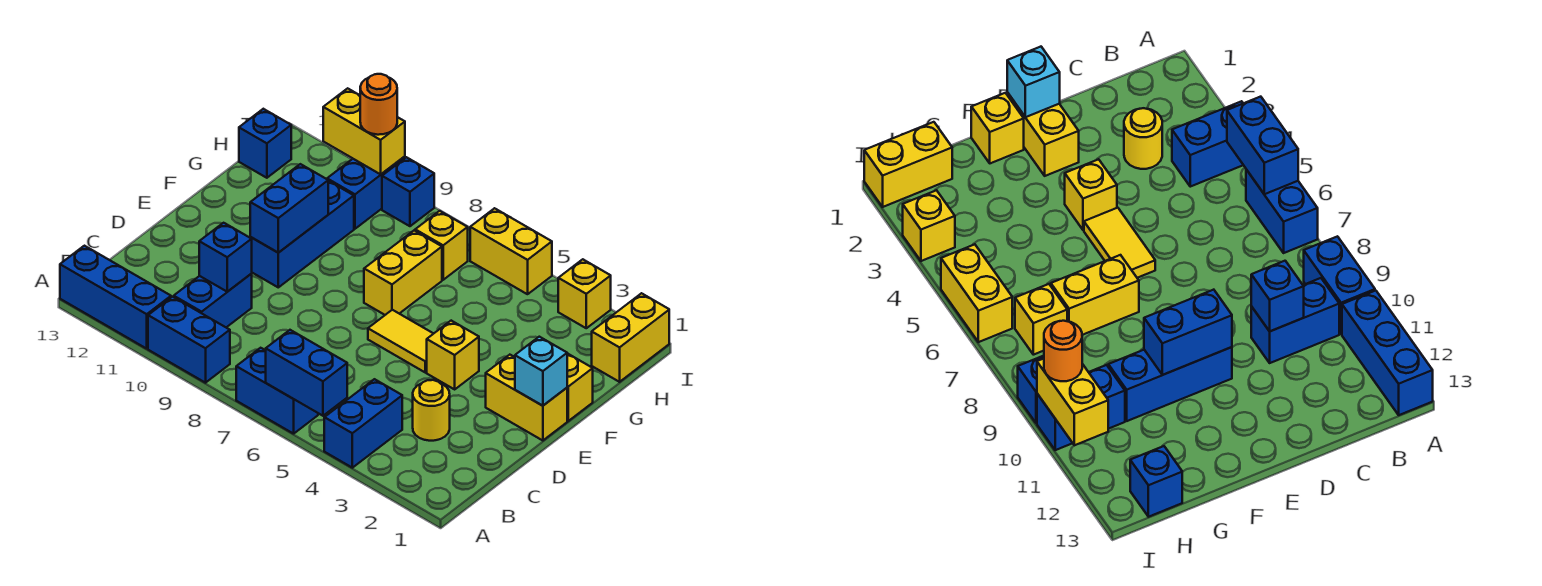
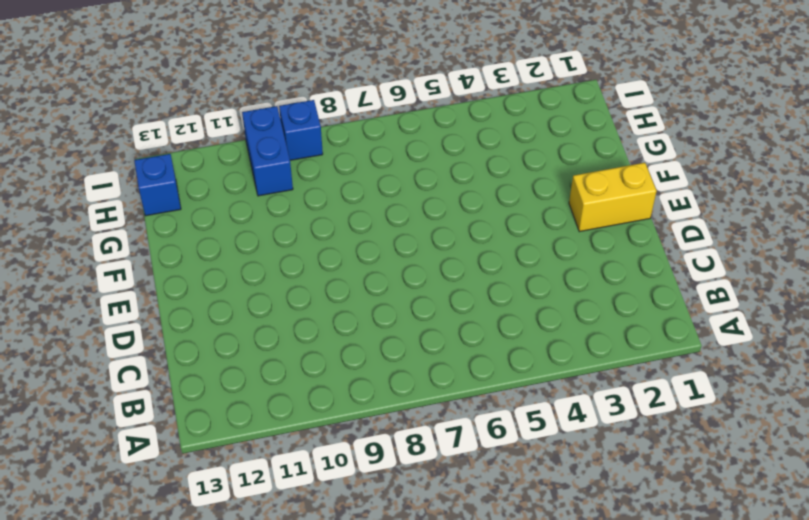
none -> blue 1x2 brick [324,379,402,468]
none -> blue 1x2 brick [236,348,318,434]
none -> blue 1x2 brick [148,297,230,383]

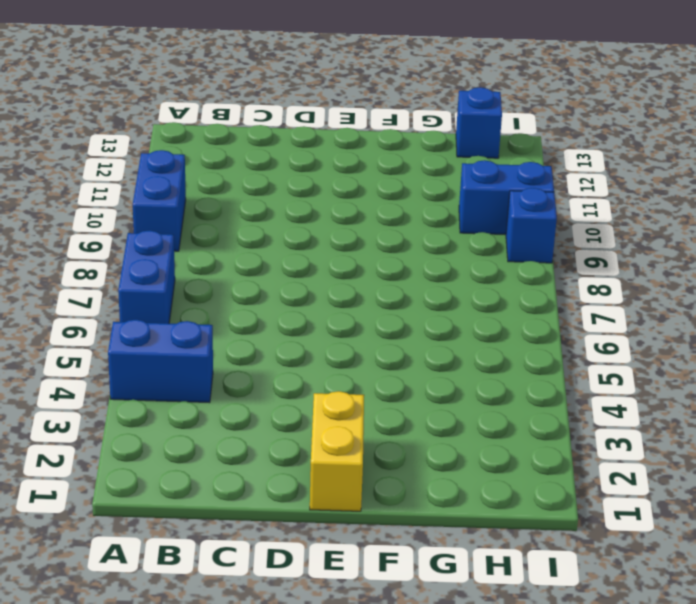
none -> blue 1x3 brick [60,246,171,349]
none -> blue 1x2 brick [174,274,252,327]
none -> yellow 1x1 round brick [413,380,450,441]

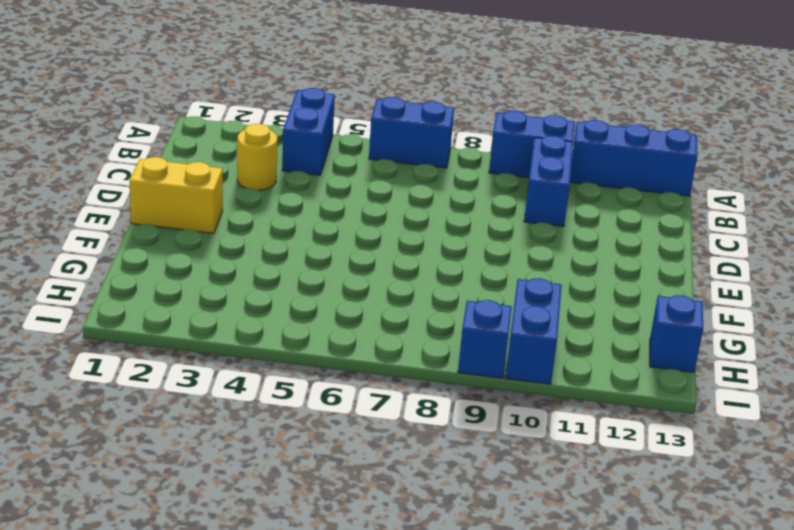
none -> yellow 1x1 brick [427,321,479,389]
none -> yellow 1x2 tile [368,310,433,372]
none -> blue 1x3 brick [250,181,354,287]

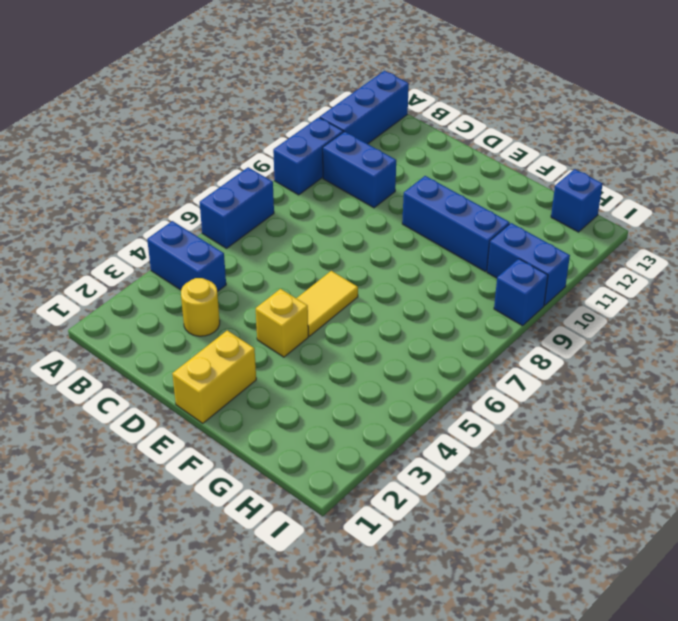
none -> yellow 1x1 brick [567,353,593,421]
none -> yellow 1x2 brick [364,231,442,315]
none -> yellow 1x2 brick [592,293,669,382]

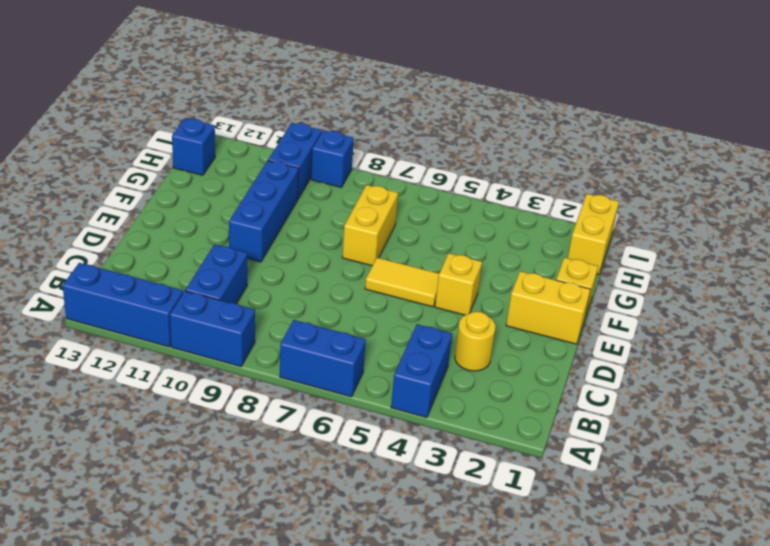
none -> yellow 1x1 brick [415,211,468,280]
none -> yellow 1x1 brick [558,259,611,328]
none -> yellow 1x2 brick [470,208,552,294]

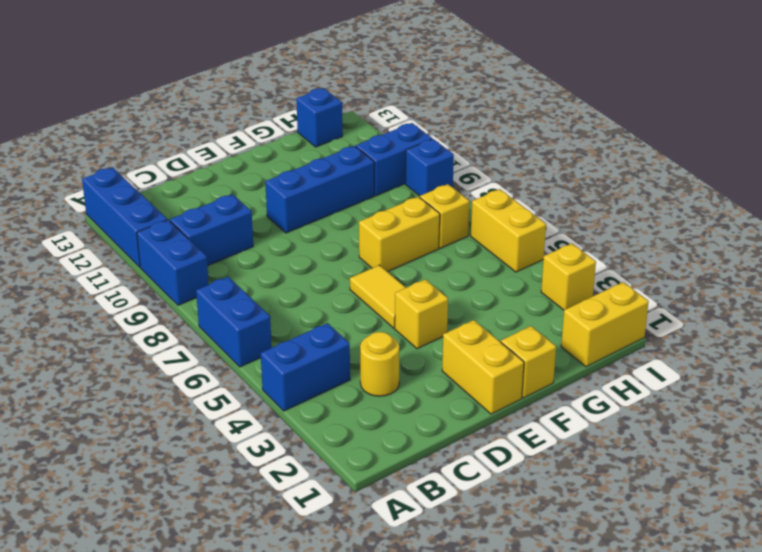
none -> blue 1x2 brick [266,330,347,416]
none -> blue 1x1 brick [199,223,252,292]
none -> cyan 1x1 brick [515,337,567,406]

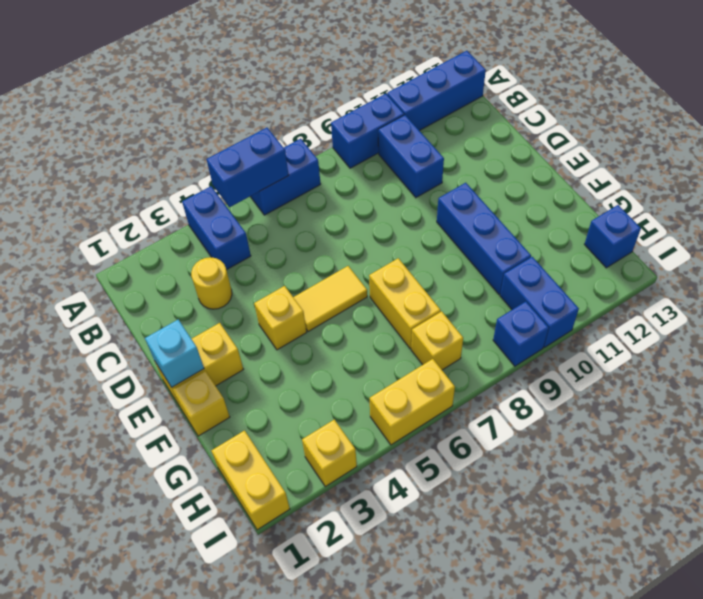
none -> blue 1x1 brick [199,223,252,292]
none -> blue 1x2 brick [250,164,328,253]
none -> yellow 1x2 brick [323,88,405,174]

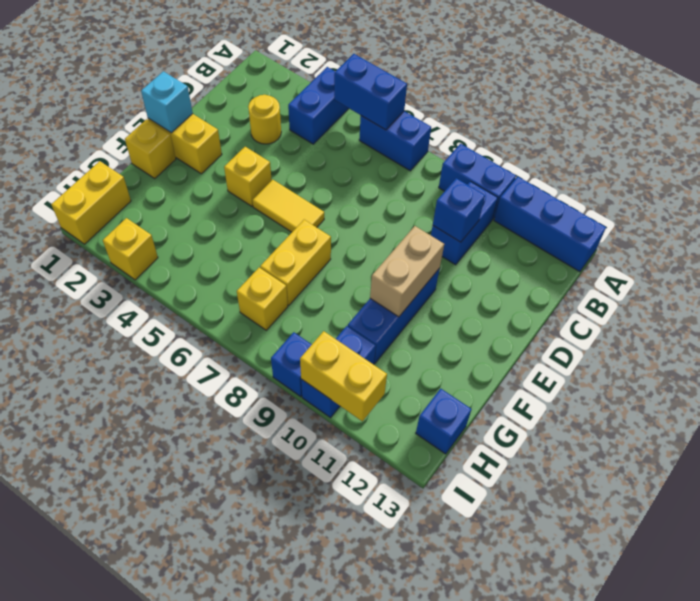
tan 1x2 brick [370,226,444,317] -> blue 1x2 brick [250,164,328,253]
none -> yellow 1x2 brick [470,208,552,294]
none -> orange 1x1 round brick [360,74,397,135]

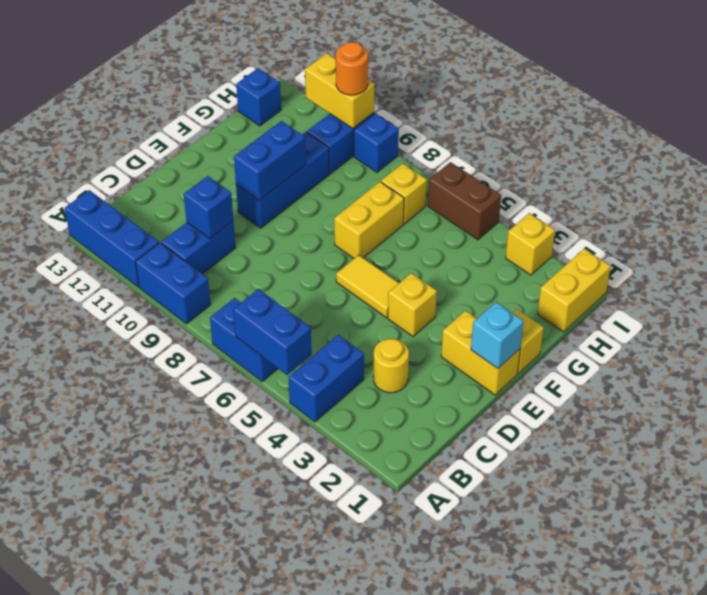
brown 1x2 brick [428,162,501,240] -> yellow 1x2 brick [470,208,552,294]

